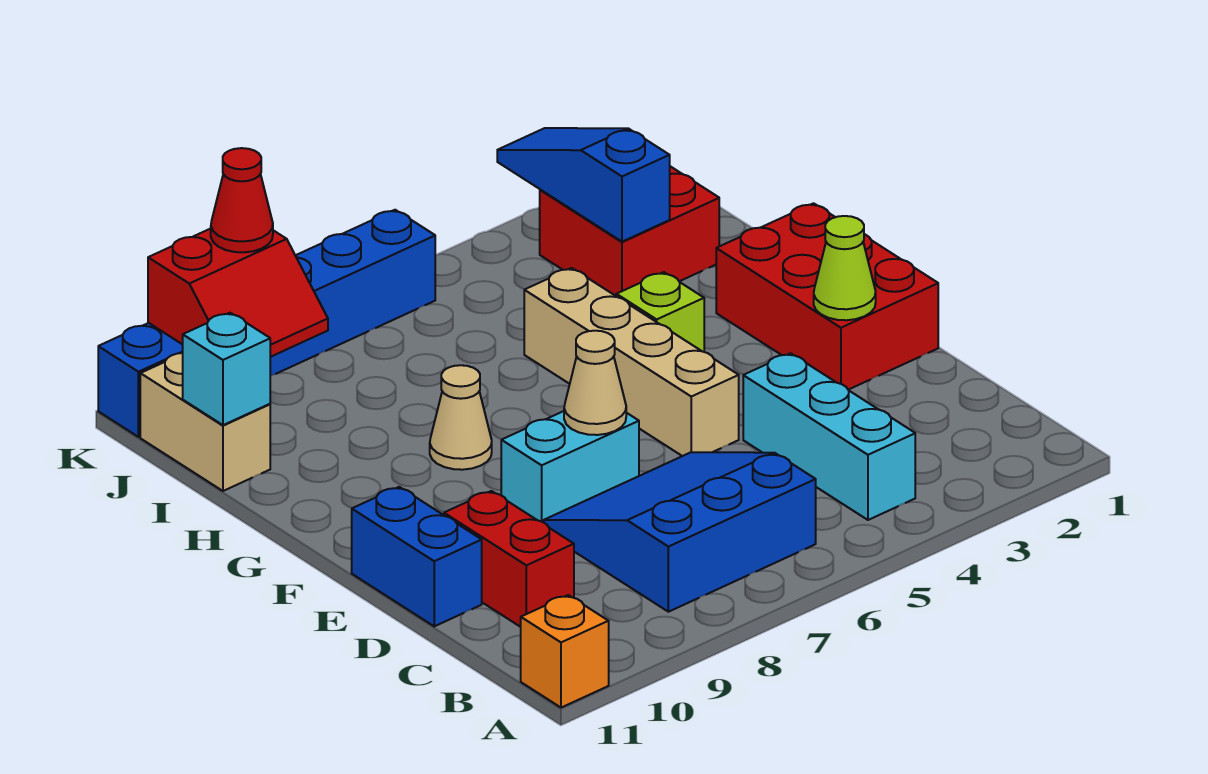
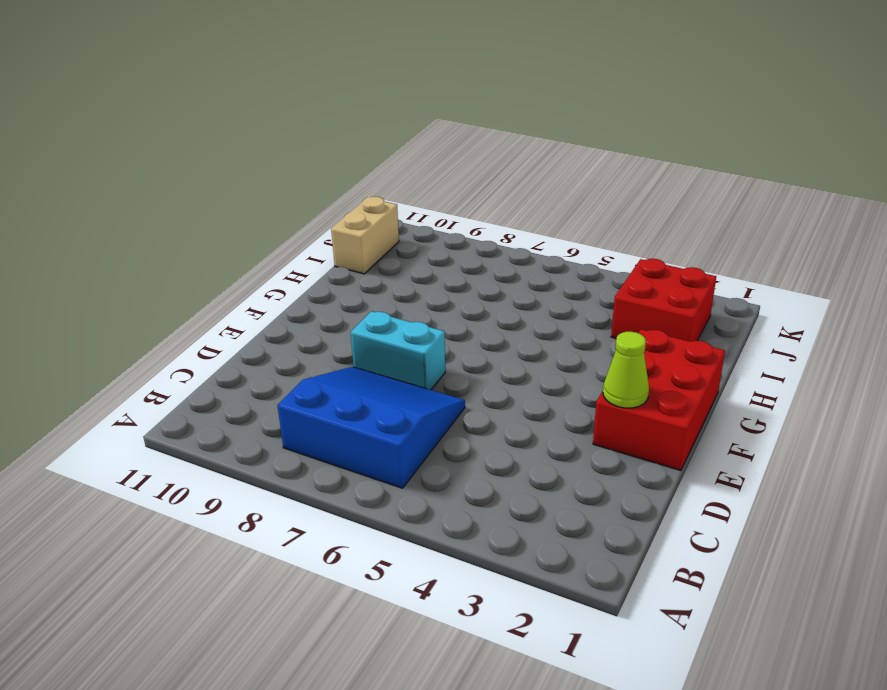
none -> orange 1x1 brick [521,595,609,708]
none -> cyan 1x3 brick [743,353,915,520]
none -> red 1x2 brick [444,491,574,627]

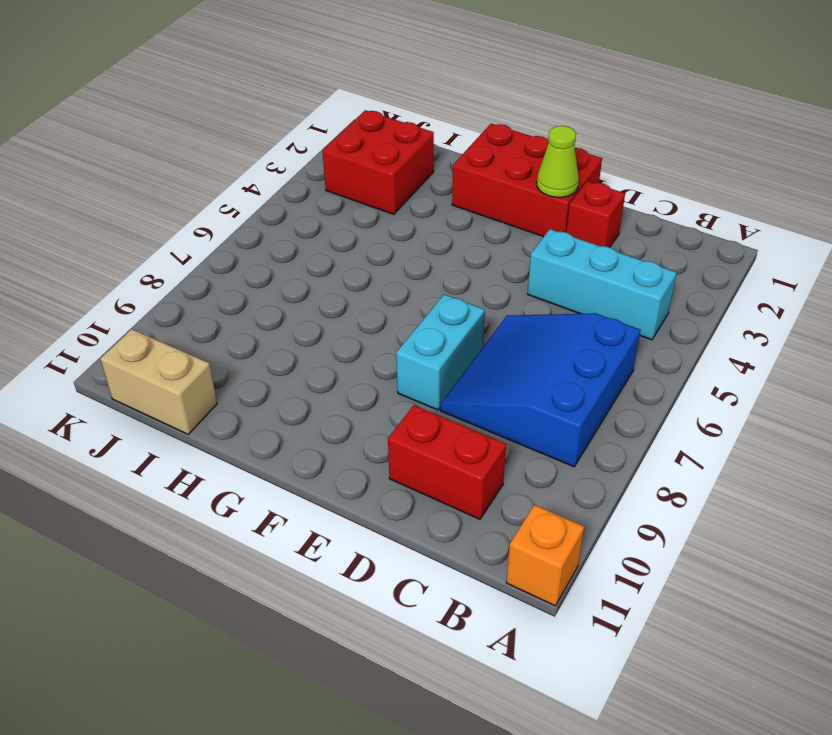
red 1x1 brick [566,181,625,247] -> none
none -> blue 1x2 brick [352,487,482,626]
none -> tan 1x4 brick [524,268,739,456]
none -> lime 1x1 brick [616,272,704,352]

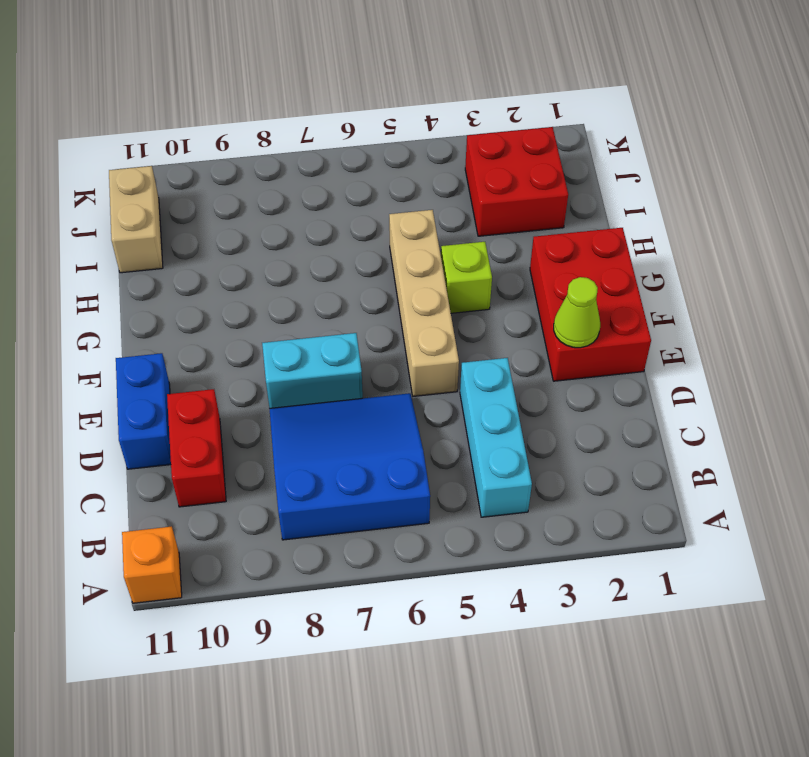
none -> tan 1x1 cone [430,365,492,470]
none -> blue 1x6 brick [98,210,435,437]
none -> tan 1x1 cone [564,331,626,435]

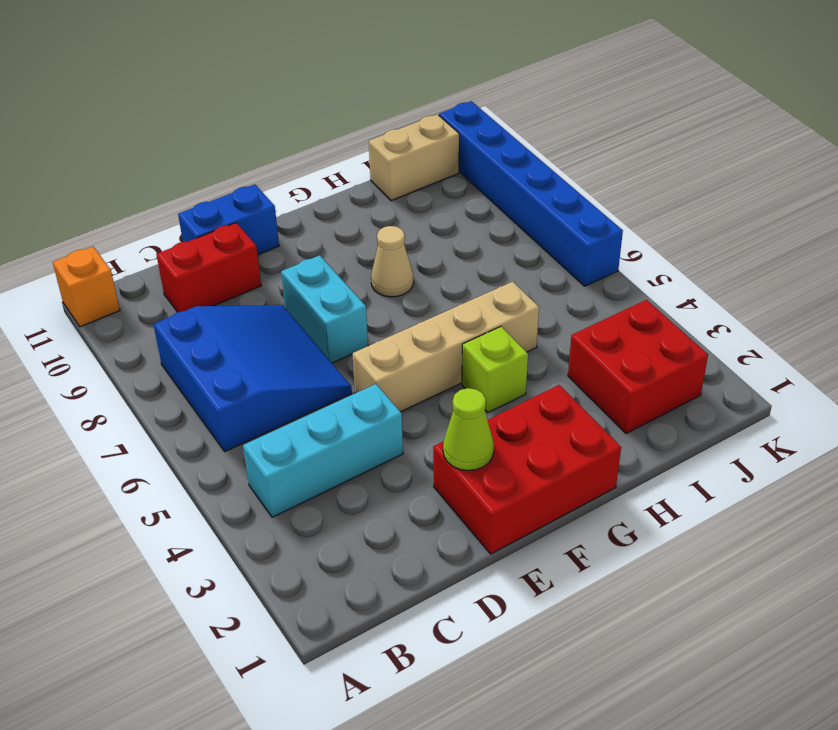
none -> tan 1x1 cone [564,331,626,435]
none -> blue 1x3 slope [497,128,670,242]
none -> cyan 1x1 brick [183,313,270,425]

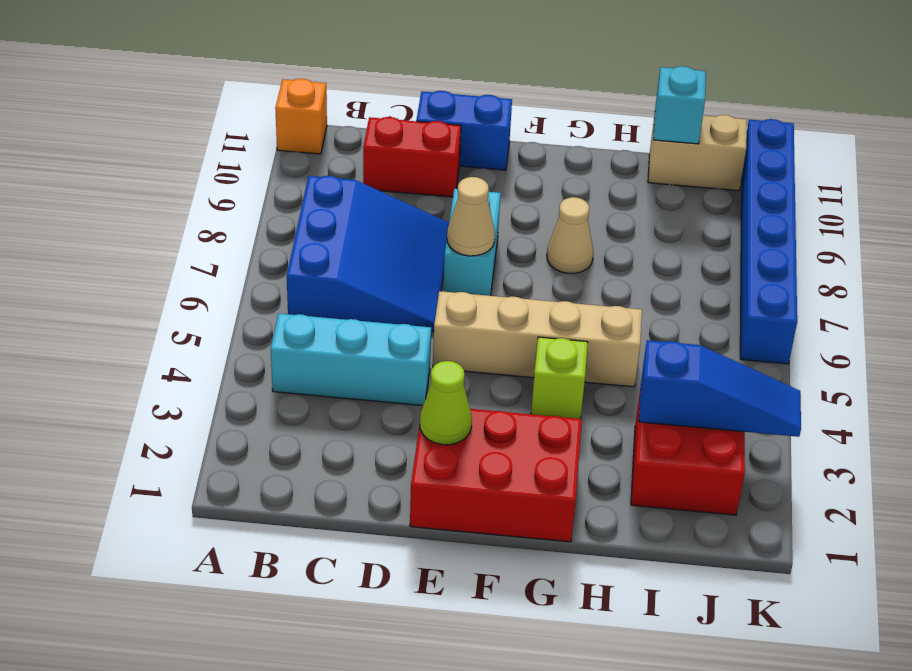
none -> red 2x2 slope [148,229,328,357]
none -> red 1x1 cone [211,148,273,252]

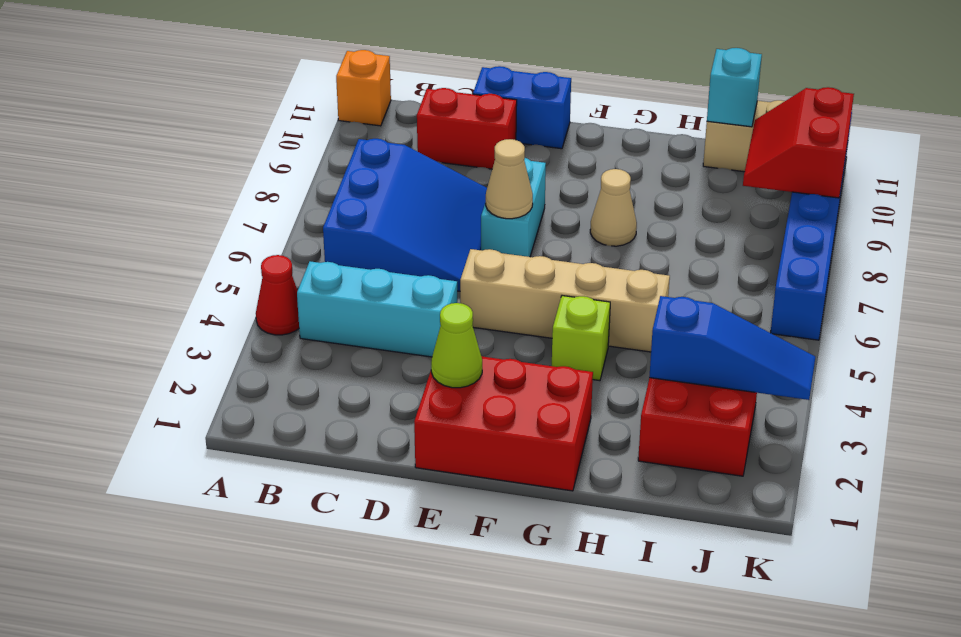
red 1x1 cone [256,255,299,335] -> red 1x1 cone moved to [211,148,273,252]

